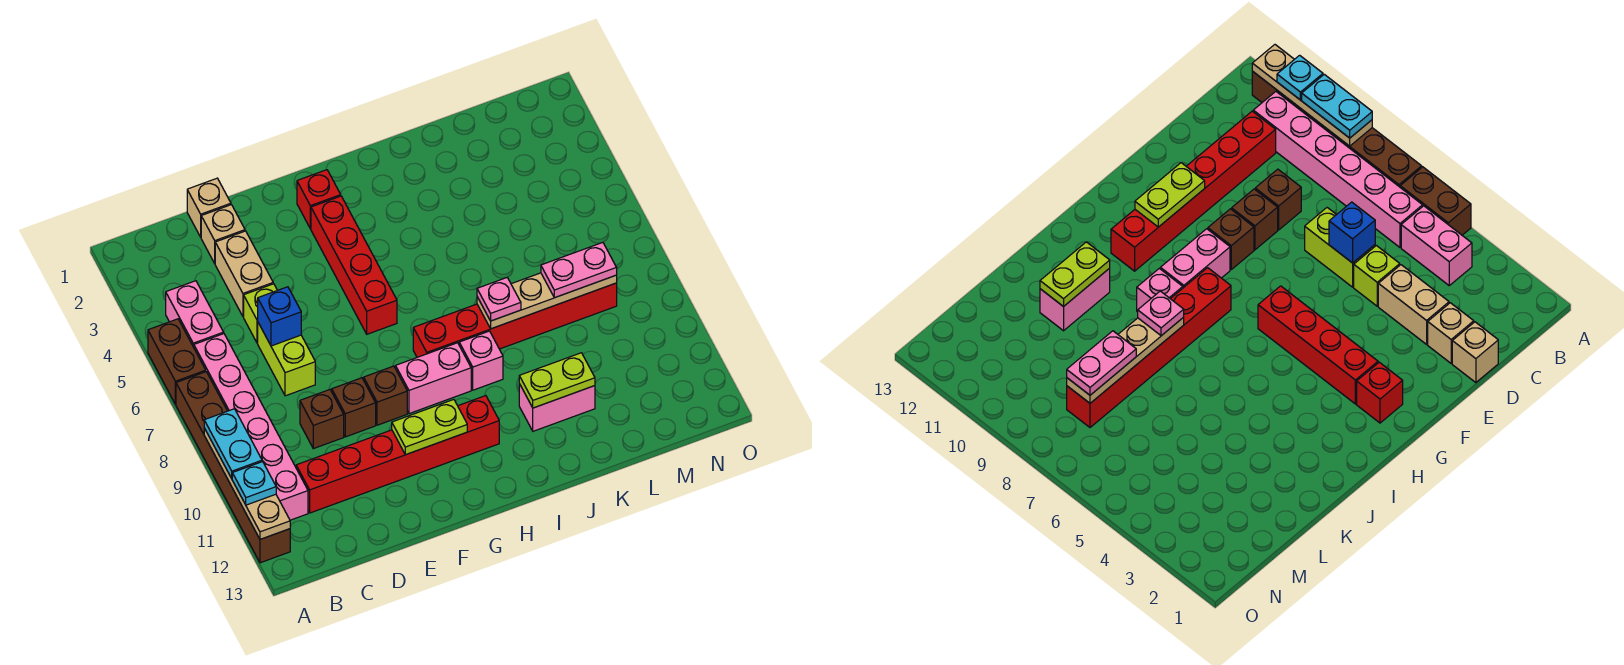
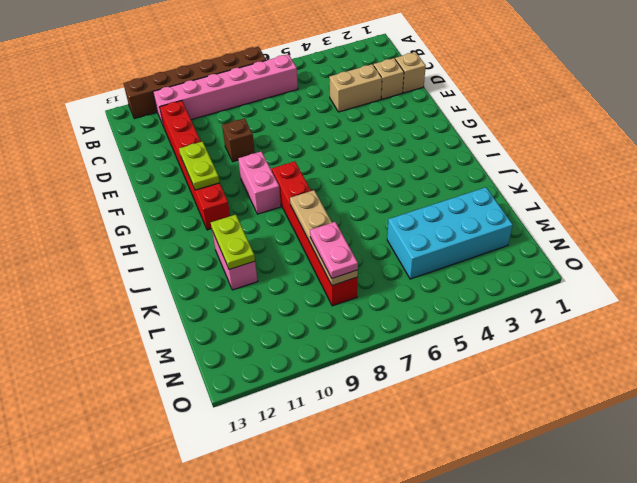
cyan 2x4 brick [387,187,513,279] -> none
none -> brown 1x2 brick [148,319,206,404]
none -> pink 1x2 brick [166,281,224,347]
none -> lime 1x1 brick [244,284,277,343]

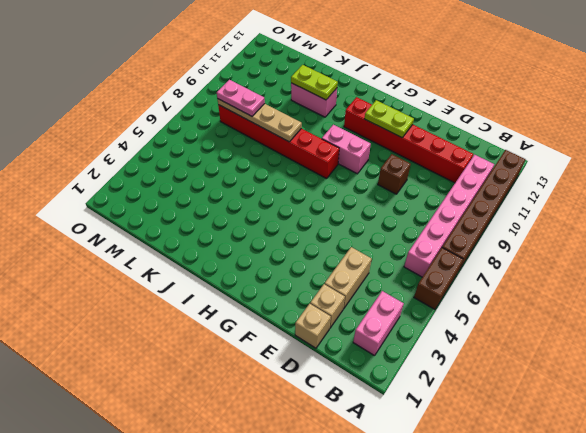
pink 1x2 brick [353,291,404,356] -> pink 1x2 brick moved to [166,281,224,347]
none -> lime 1x1 brick [244,284,277,343]
none -> lime 1x2 brick [258,323,315,396]
none -> brown 1x1 brick [300,389,344,449]

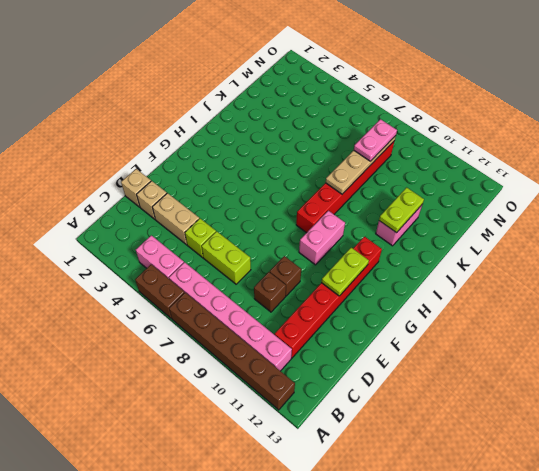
none -> brown 1x1 brick [364,366,407,425]
none -> red 1x1 brick [297,170,341,229]
none -> red 1x4 brick [311,196,397,334]

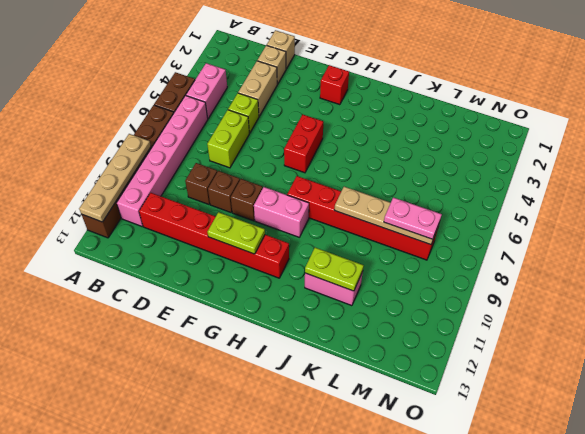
red 1x2 brick [284,115,323,173] -> red 1x4 brick [311,196,397,334]
none -> pink 1x1 brick [459,331,503,390]
none -> blue 1x1 brick [258,287,301,346]
none -> cyan 1x2 plate [204,409,262,478]

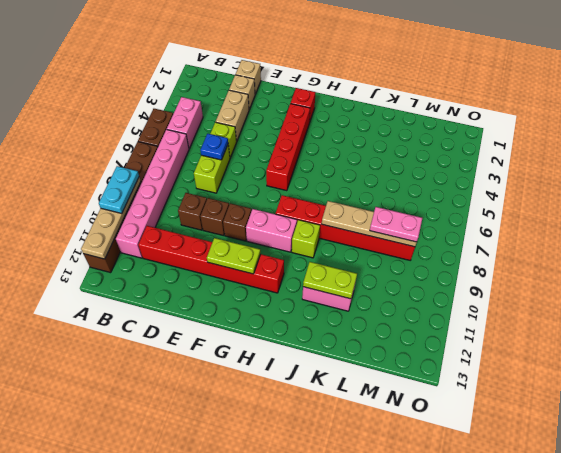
blue 1x1 plate [200,134,228,160] -> blue 1x1 brick [258,287,301,346]
lime 1x1 brick [292,220,320,258] -> pink 1x1 brick [459,331,503,390]
none -> cyan 1x1 plate [232,462,276,505]
none -> pink 1x1 plate [477,277,521,321]

